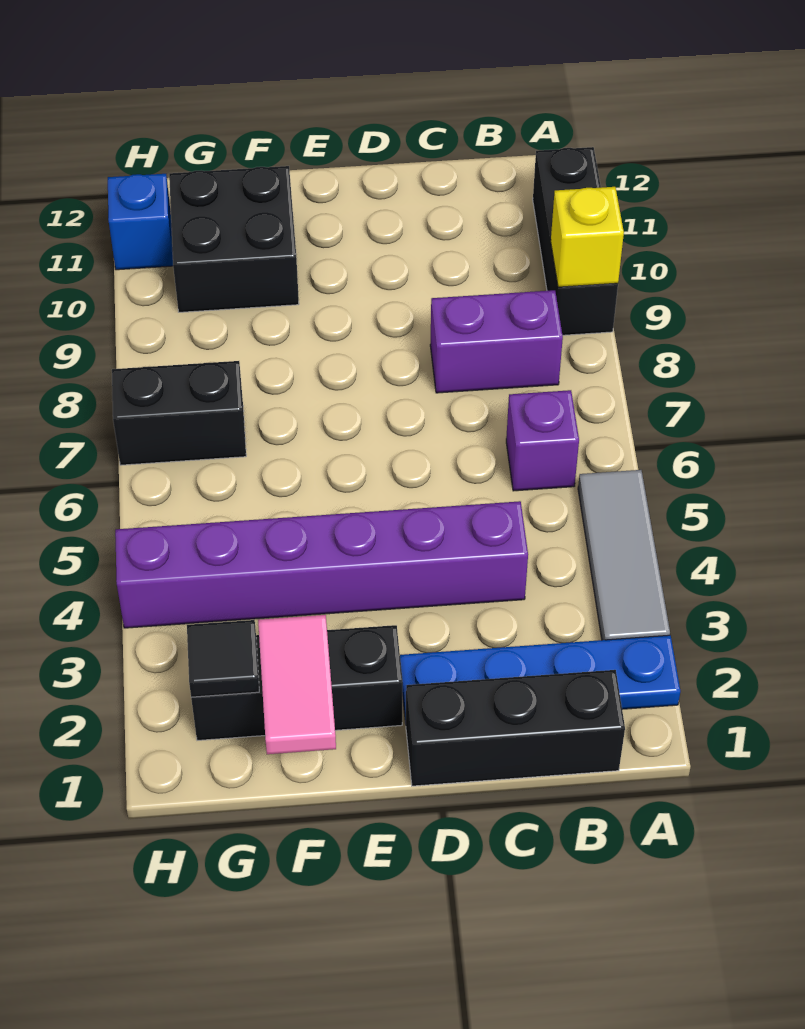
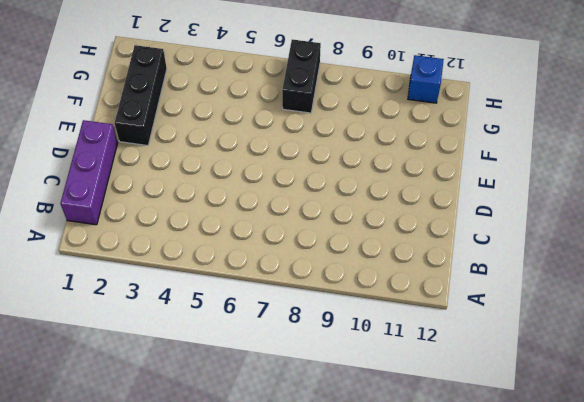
purple 1x3 brick [60,120,118,225] -> black 1x3 brick [406,670,625,786]
none -> blue 1x4 plate [400,635,680,723]
none -> grey 1x3 tile [578,470,670,640]
none -> black 1x3 brick [533,147,618,335]

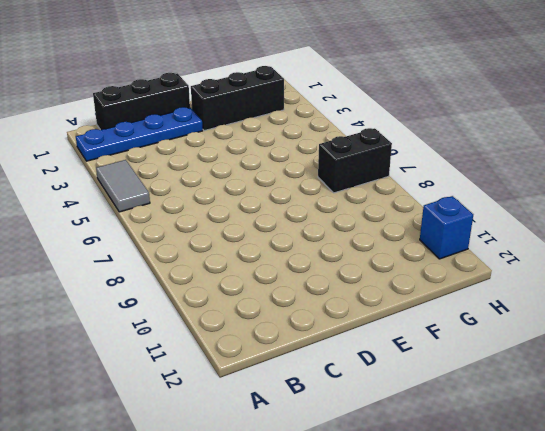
grey 1x2 tile [96,160,150,212] -> grey 1x3 tile [578,470,670,640]
none -> black 1x3 brick [533,147,618,335]
none -> purple 1x1 brick [506,390,579,491]
none -> purple 1x2 brick [430,290,563,393]

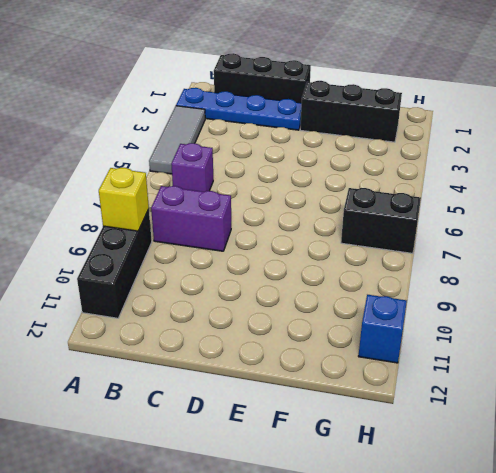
none -> purple 1x6 brick [115,501,528,628]
none -> black 2x2 brick [169,166,299,312]
none -> pink 1x2 tile [258,615,336,754]

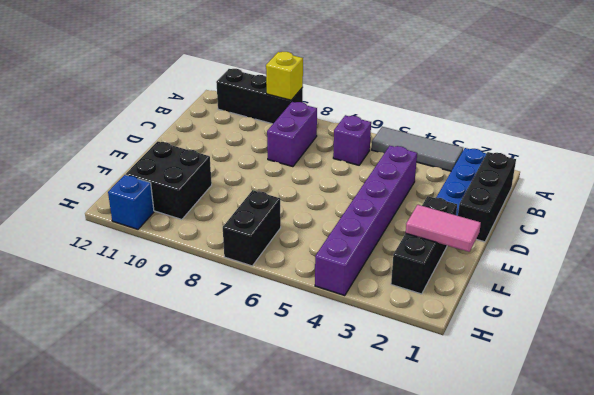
none -> black 1x1 tile [187,620,259,697]

